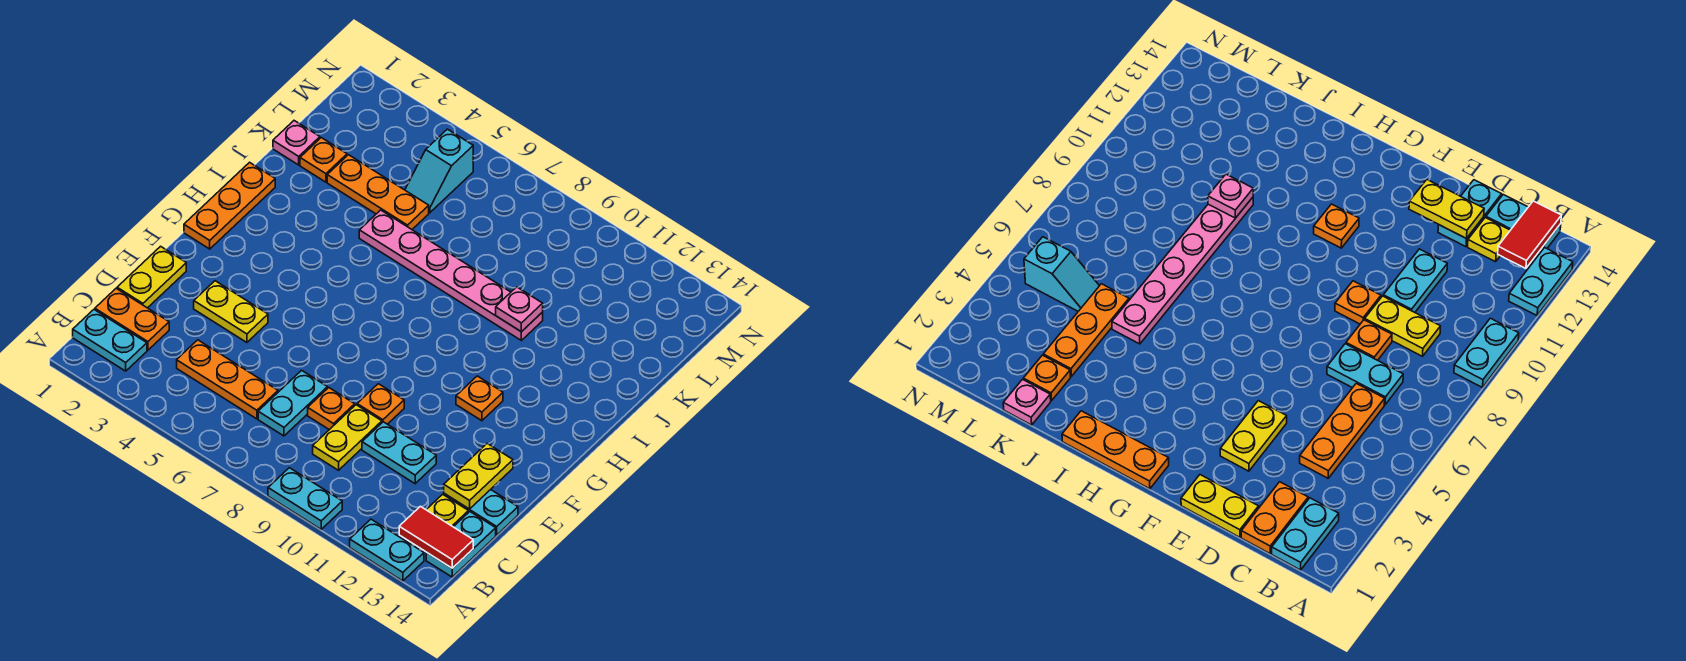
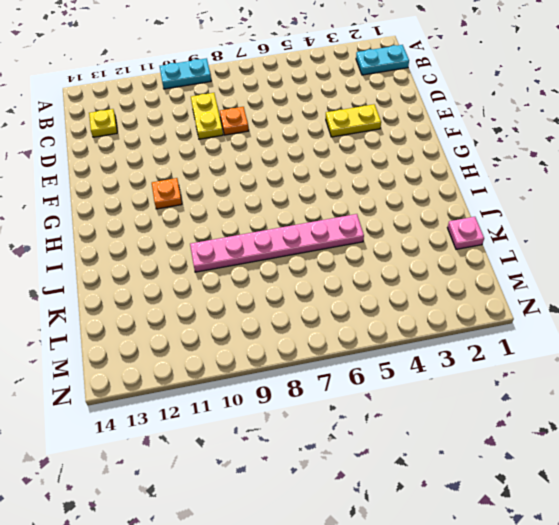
none -> cyan 1x2 plate [350,519,424,581]
none -> cyan 1x2 plate [426,512,496,577]
none -> orange 1x2 plate [95,289,169,350]

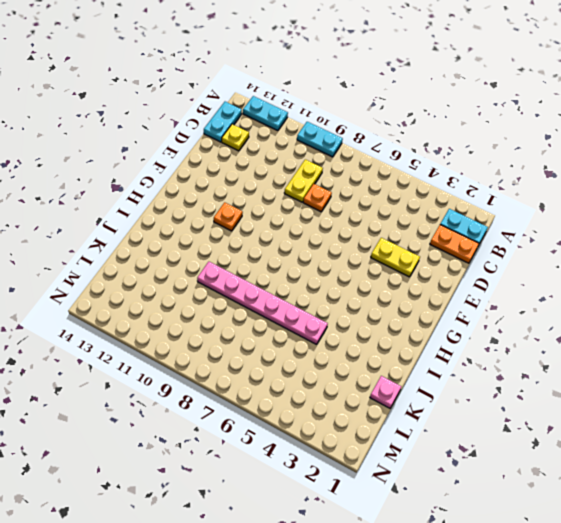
none -> orange 1x3 plate [177,340,278,419]
none -> cyan 1x2 plate [258,370,328,436]
none -> yellow 1x2 plate [117,246,186,308]

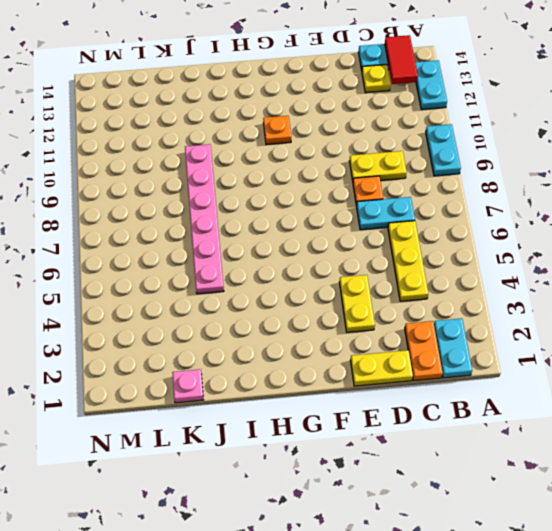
yellow 1x3 plate [388,221,428,301] -> orange 1x3 plate [177,340,278,419]
none -> cyan 1x2 plate [362,422,436,484]
none -> cyan 1x2 plate [444,490,518,535]
none -> orange 1x1 plate [357,384,404,424]

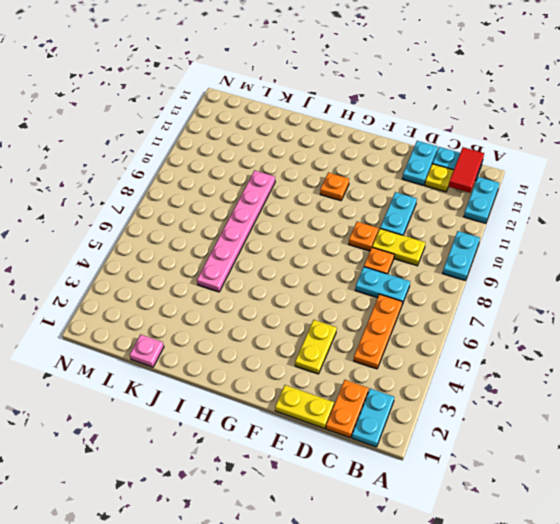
none -> orange 1x3 plate [184,162,275,249]
none -> orange 1x1 plate [300,138,347,182]
none -> orange 1x3 plate [327,155,429,229]

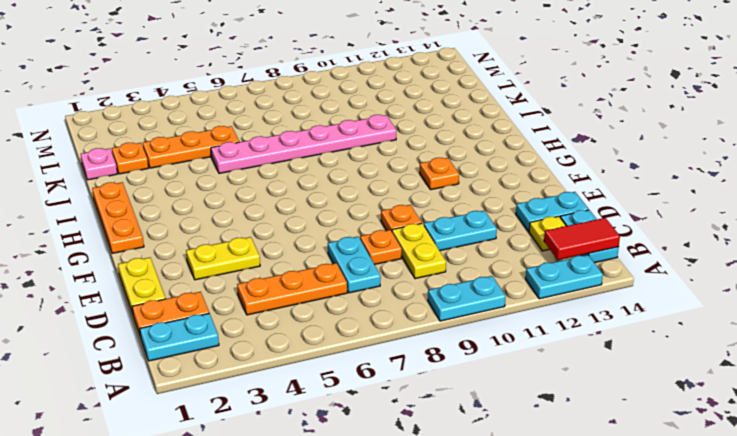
none -> cyan 1x2 slope [405,129,473,213]
none -> yellow 1x2 plate [444,444,513,509]
none -> pink 1x1 plate [496,287,543,332]

